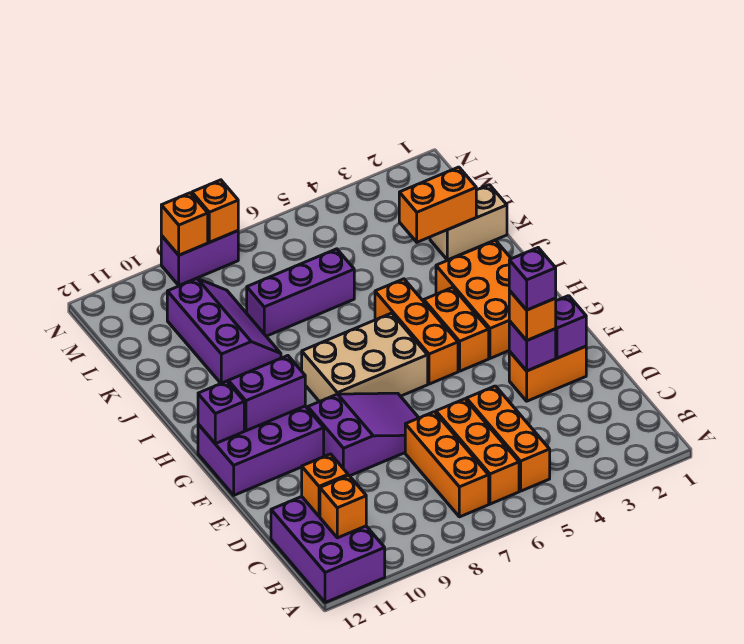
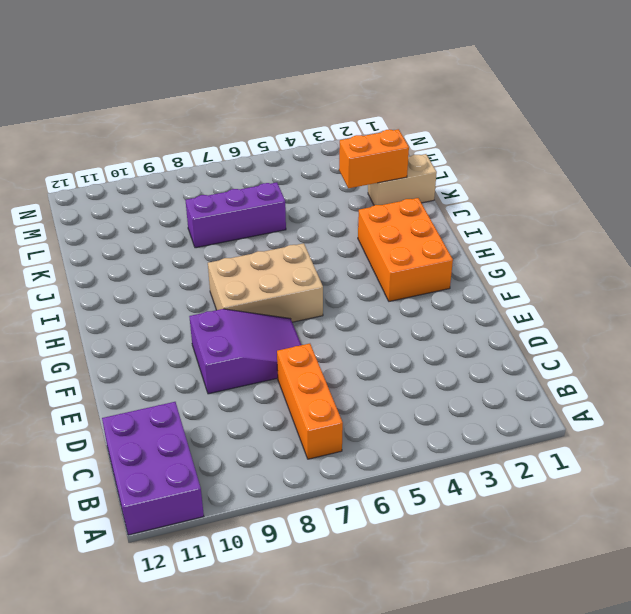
none -> orange 1x3 brick [466,386,550,491]
none -> orange 1x3 brick [436,399,519,504]
none -> orange 1x2 brick [509,346,586,401]

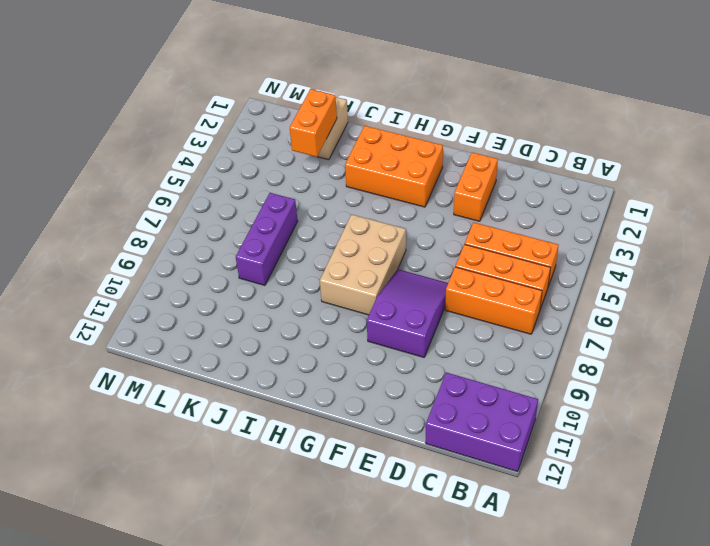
none -> purple 2x3 brick [198,406,324,495]
none -> orange 1x2 brick [424,287,489,371]
none -> orange 1x3 brick [375,279,458,384]

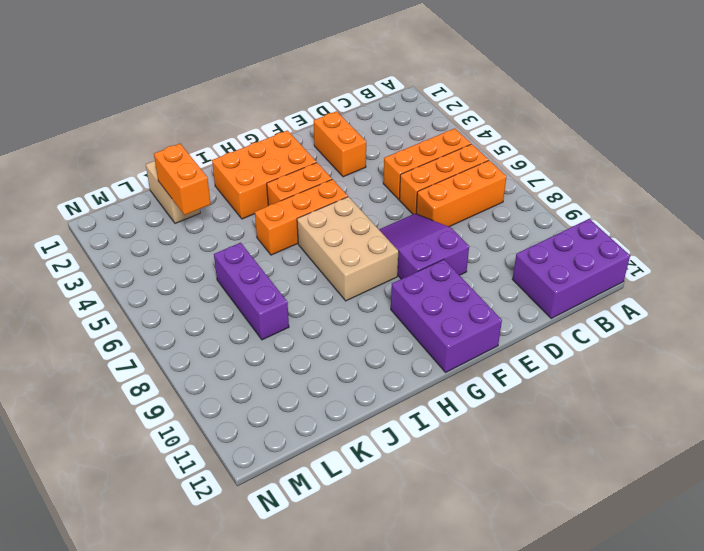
none -> purple 2x3 slope [167,279,281,383]
none -> purple 1x2 brick [161,231,238,285]
none -> orange 1x1 brick [320,475,366,538]

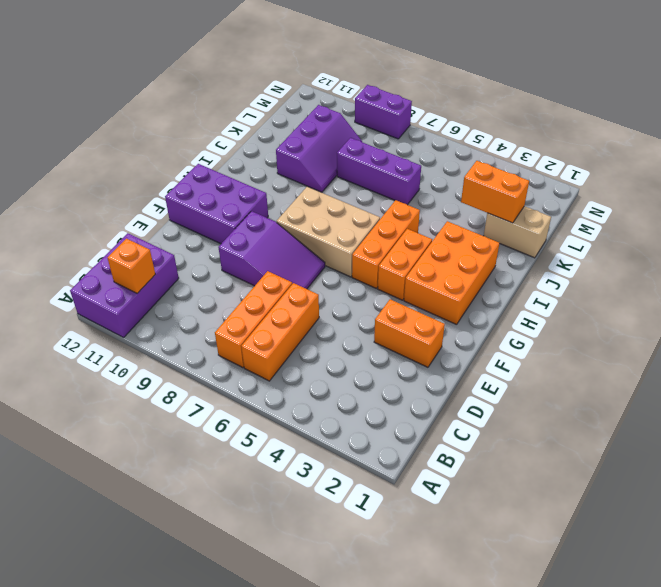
none -> orange 1x3 brick [466,386,550,491]
none -> orange 1x1 brick [302,454,348,516]
none -> purple 1x1 brick [555,296,586,358]

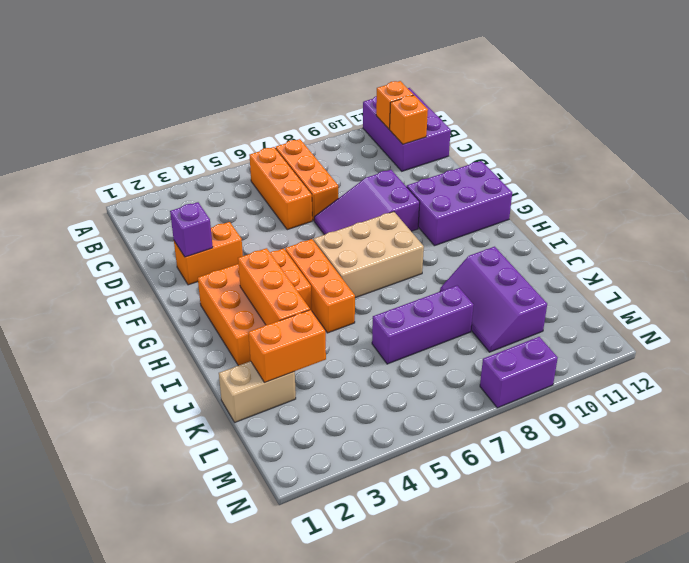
orange 1x3 brick [238,248,310,325] -> orange 1x3 brick moved to [466,386,550,491]
none -> purple 1x1 brick [509,321,556,371]
none -> purple 1x2 brick [228,356,305,431]
none -> purple 1x1 brick [198,381,244,444]

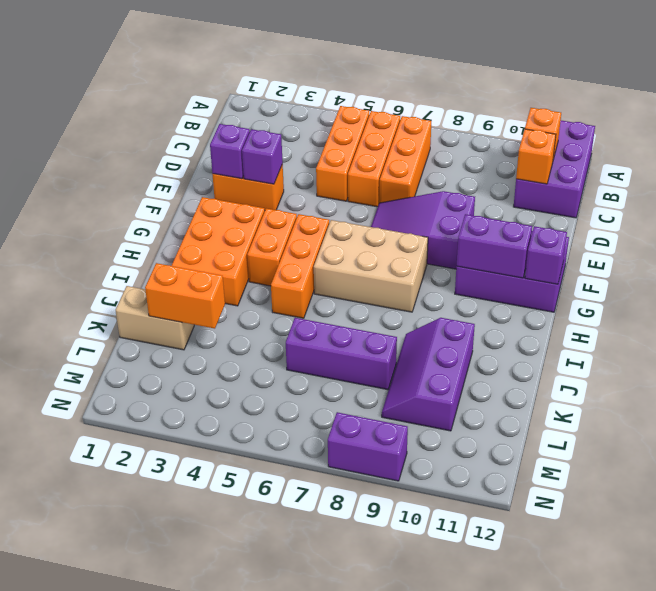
none -> orange 1x1 brick [192,180,238,242]
none -> orange 1x1 brick [161,193,208,255]
none -> orange 1x1 brick [509,290,556,340]

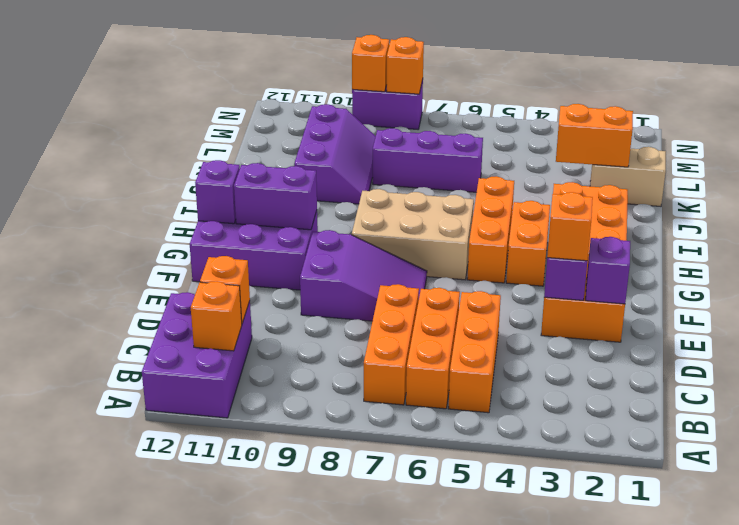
none -> purple 1x1 brick [509,248,556,310]

